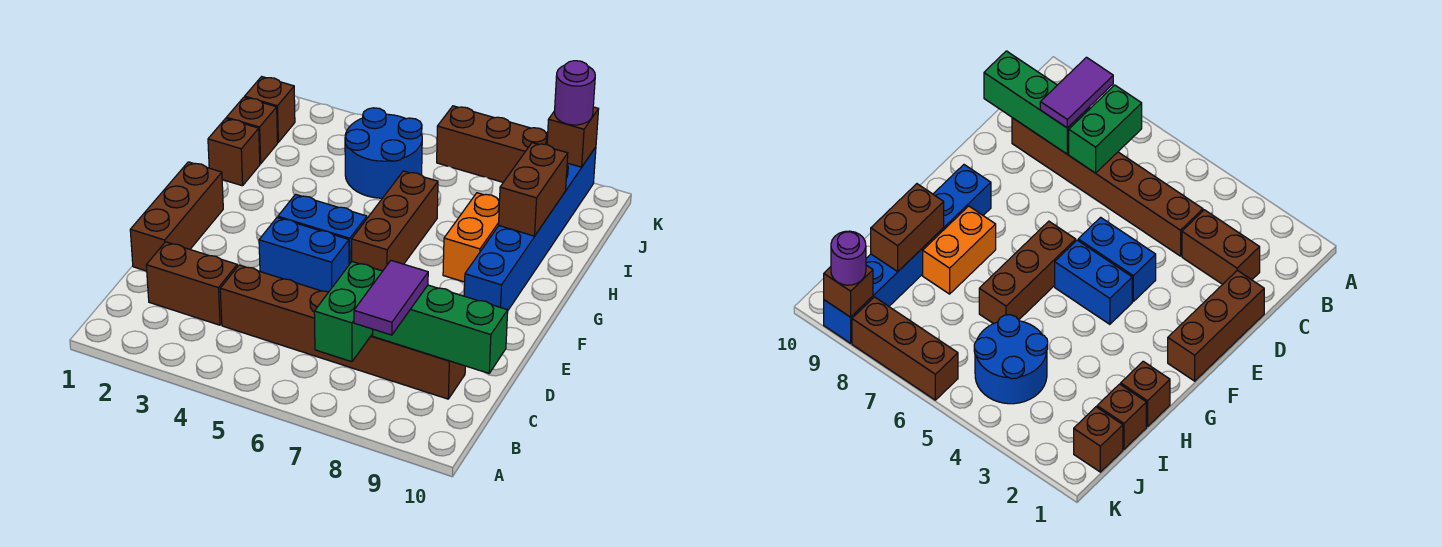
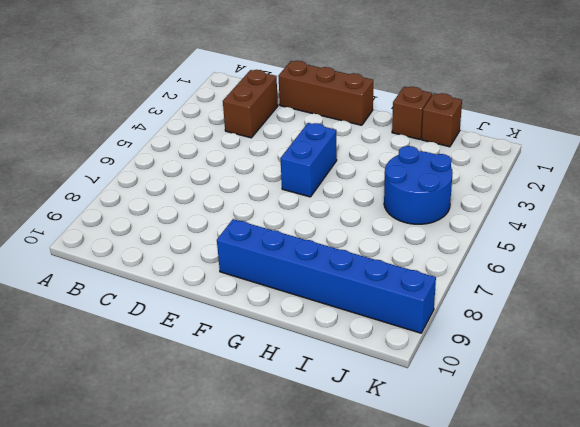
none -> brown 1x6 brick [220,265,465,399]
none -> blue 1x2 brick [259,218,349,292]
none -> brown 1x3 brick [352,171,438,271]

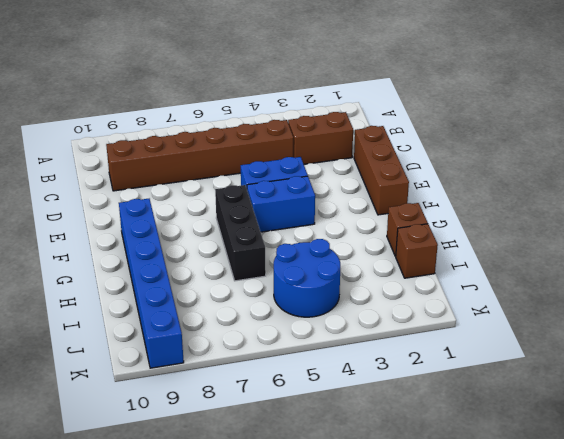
black 1x3 brick [215,185,266,281] -> brown 1x3 brick [352,171,438,271]
none -> orange 1x2 brick [443,193,500,282]
none -> brown 1x1 brick [245,77,295,142]
none -> brown 1x3 brick [437,106,548,182]

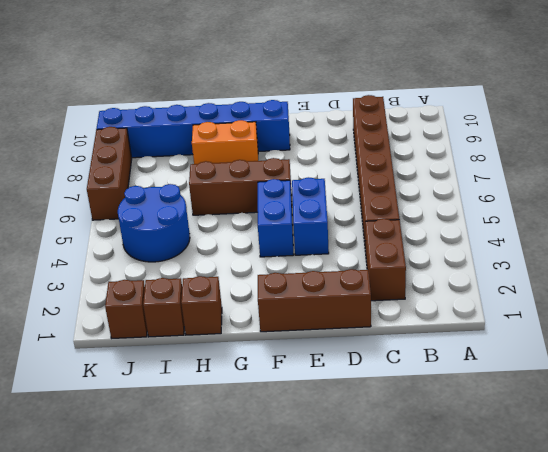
none -> green 1x2 brick [314,262,382,362]
none -> green 1x3 brick [373,285,508,373]
none -> brown 1x2 brick [499,143,568,236]

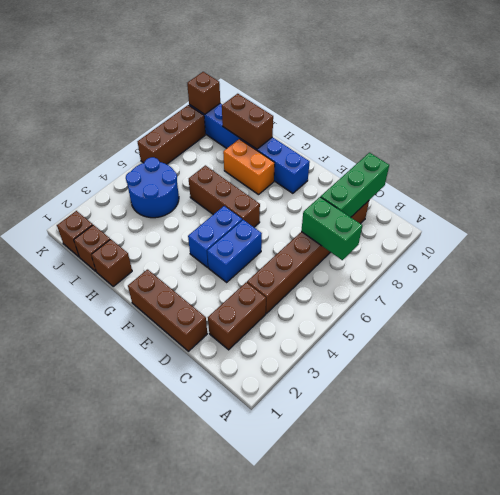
none -> purple 1x2 tile [354,260,428,335]
none -> purple 1x1 round brick [555,61,595,125]

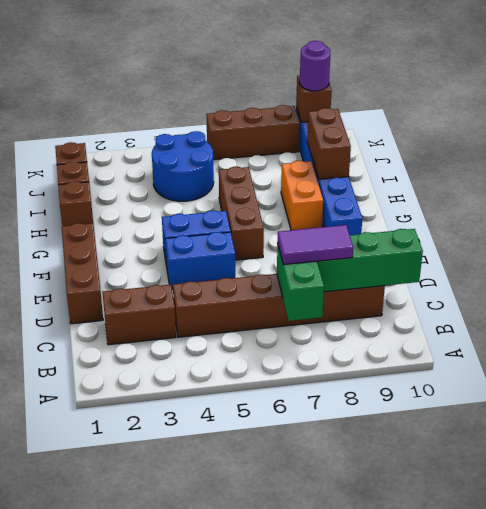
purple 1x2 tile [278,225,353,265] -> purple 1x2 tile turned to [354,260,428,335]

